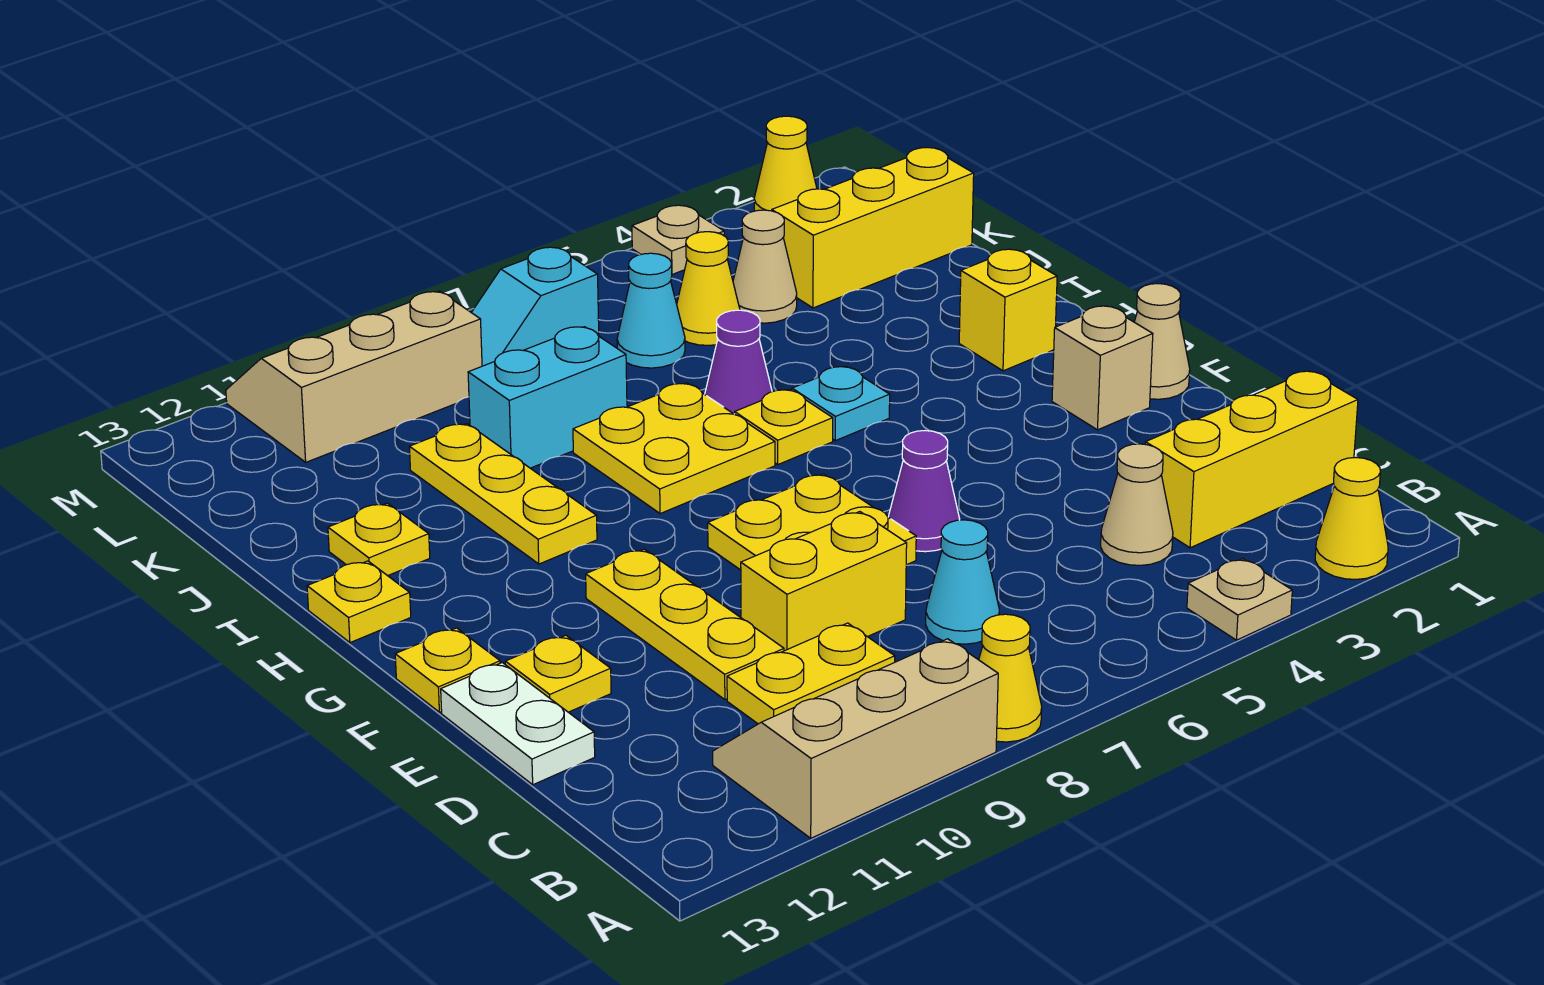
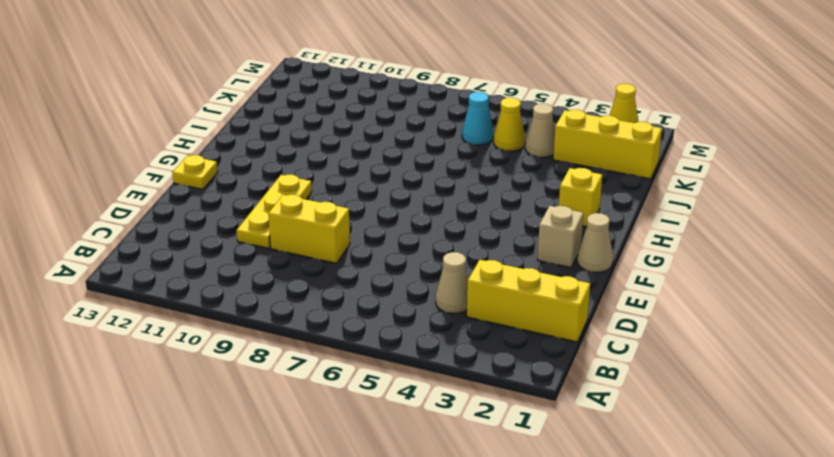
none -> yellow 1x1 cone [1315,458,1388,579]
none -> tan 1x1 plate [1187,559,1292,640]
none -> yellow 1x1 cone [979,614,1042,742]
none -> tan 2x3 slope [713,639,998,838]

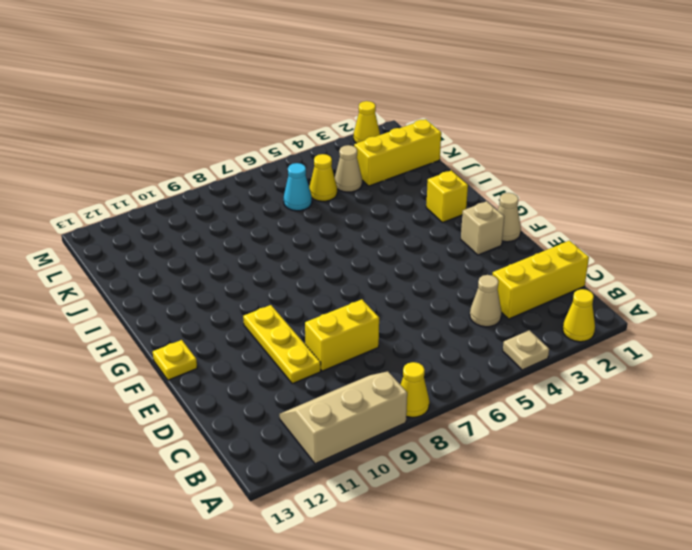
none -> cyan 1x1 cone [926,520,999,644]
none -> yellow 1x2 plate [727,623,895,724]
none -> white 1x2 plate [441,663,595,785]
none -> purple 1x1 cone [889,431,960,552]

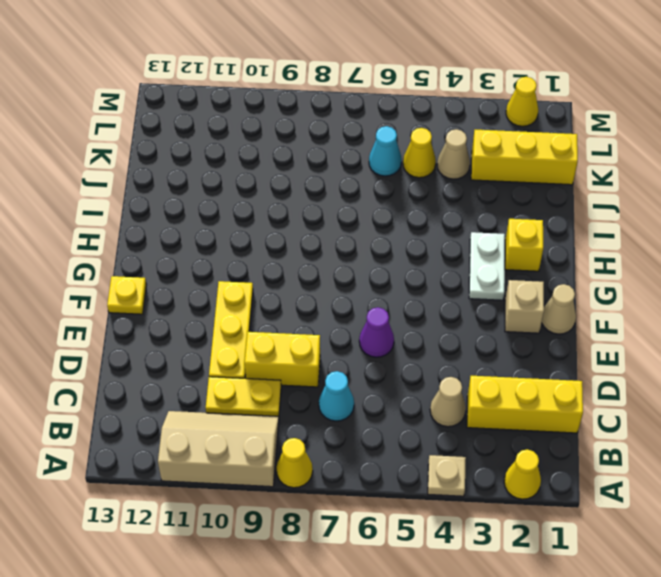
white 1x2 plate [469,232,505,300] -> white 1x2 plate moved to [441,663,595,785]
none -> yellow 2x2 plate [708,474,916,570]
none -> yellow 1x1 plate [505,635,611,712]
none -> cyan 1x1 plate [792,366,890,441]
none -> yellow 1x1 plate [735,389,833,464]

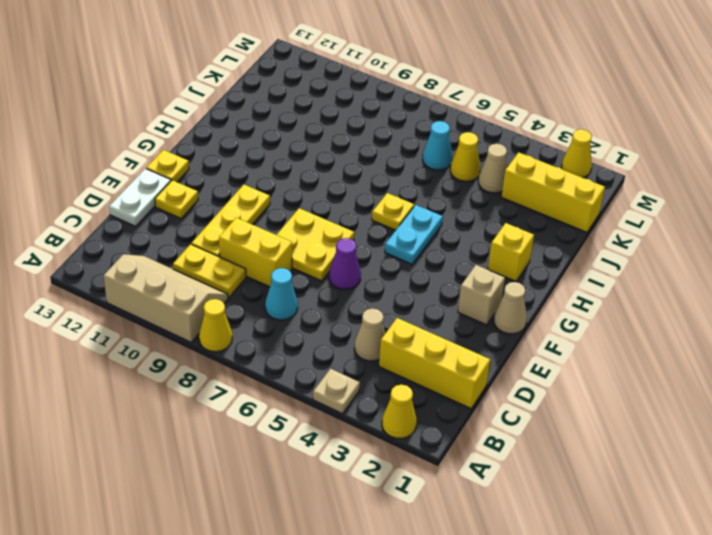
cyan 1x2 plate [385,205,443,264] -> cyan 1x1 plate [792,366,890,441]
none -> yellow 2x2 plate [573,383,775,514]
none -> yellow 1x3 plate [409,424,597,564]
none -> yellow 1x1 plate [307,561,411,643]
none -> purple 1x1 cone [705,310,772,414]

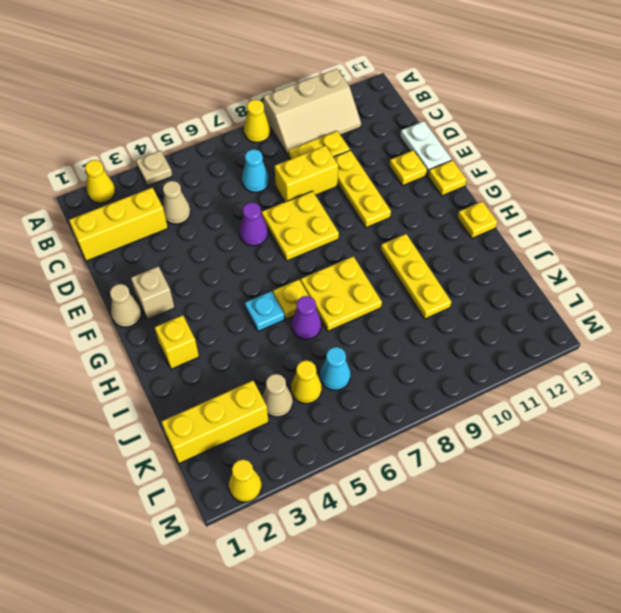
none -> yellow 1x1 plate [328,503,430,576]
none -> cyan 1x2 brick [468,327,627,468]
none -> cyan 1x2 slope [471,247,599,366]
none -> tan 2x3 slope [226,291,482,462]

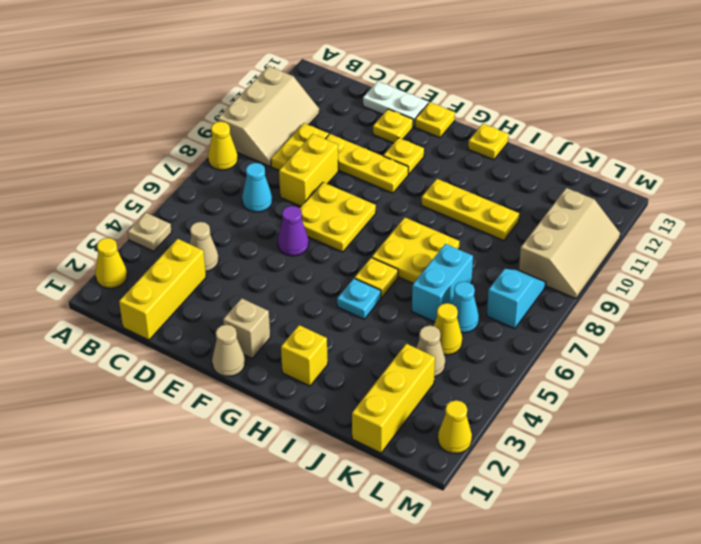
yellow 1x1 plate [383,138,424,174] -> yellow 1x1 plate moved to [328,503,430,576]
cyan 1x2 brick [412,244,473,322] -> cyan 1x2 brick moved to [468,327,627,468]
none -> purple 1x1 cone [705,310,772,414]
none -> tan 1x1 plate [632,205,724,274]

